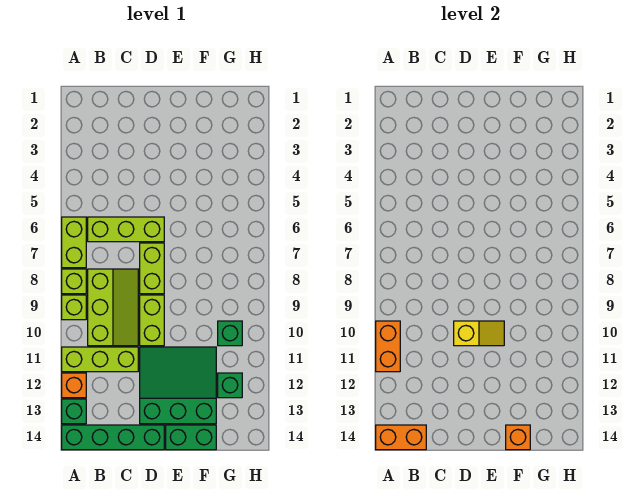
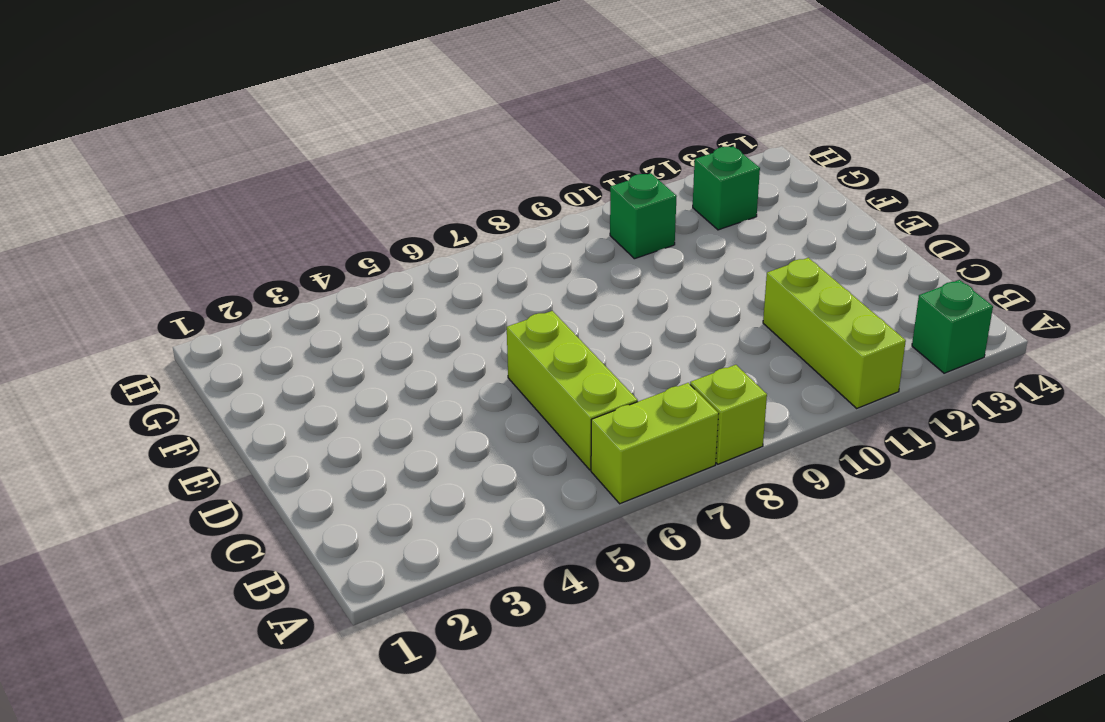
none -> lime 1x1 brick [62,295,86,320]
none -> orange 1x1 brick [62,373,86,398]
none -> green 1x4 brick [62,425,164,450]

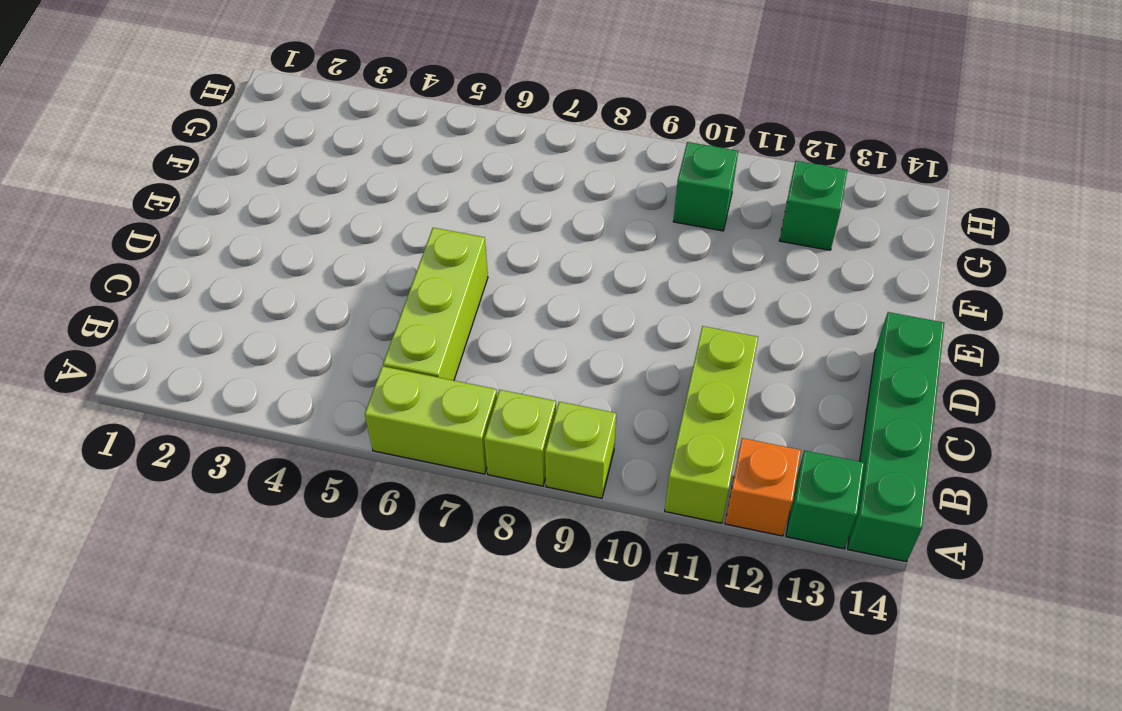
none -> lime 2x3 slope [88,269,138,346]
none -> lime 1x2 brick [140,243,164,294]
none -> lime 1x2 brick [140,295,164,346]

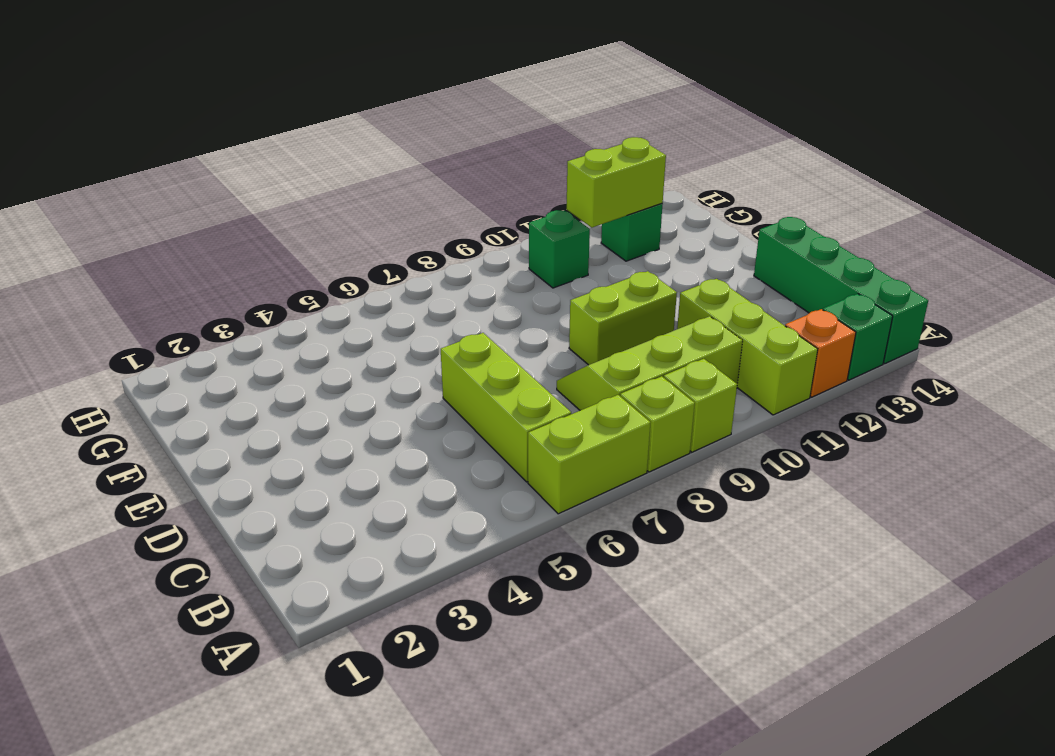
lime 1x2 brick [566,137,666,228] -> lime 1x2 brick moved to [140,243,164,294]
none -> green 3x3 slope [140,347,216,424]
none -> green 1x2 brick [166,425,216,450]
none -> orange 1x2 brick [376,321,400,372]

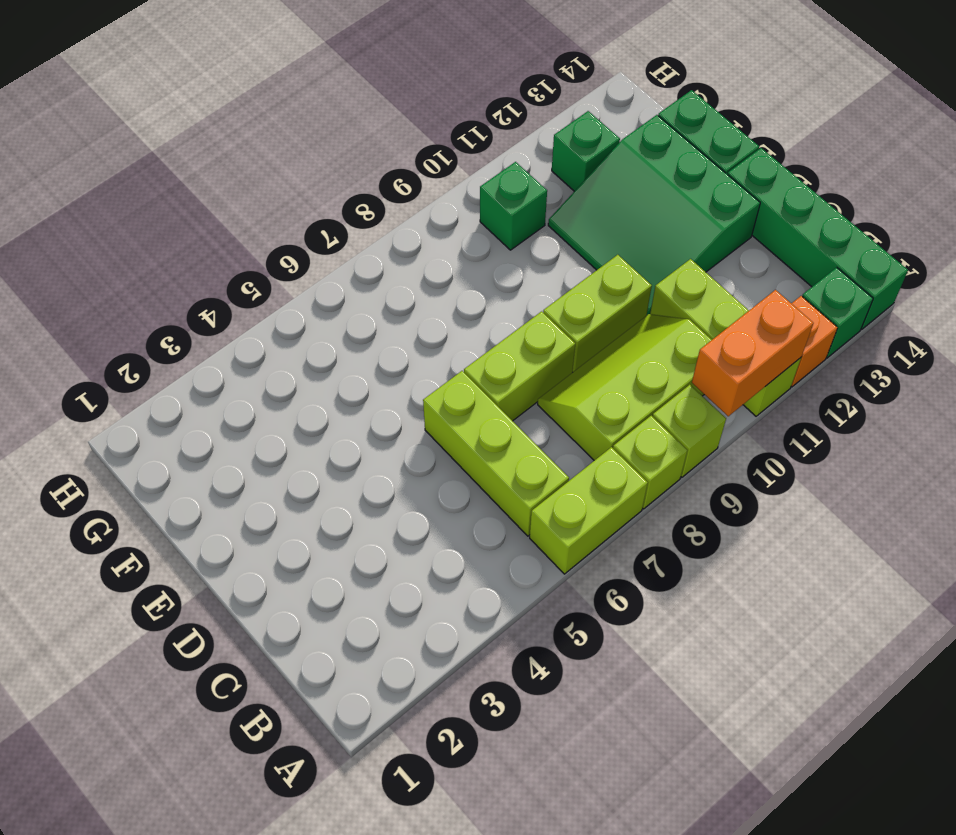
none -> orange 1x2 brick [376,425,426,450]
none -> yellow 1x2 slope [454,321,504,346]
none -> orange 1x1 brick [506,425,530,450]

